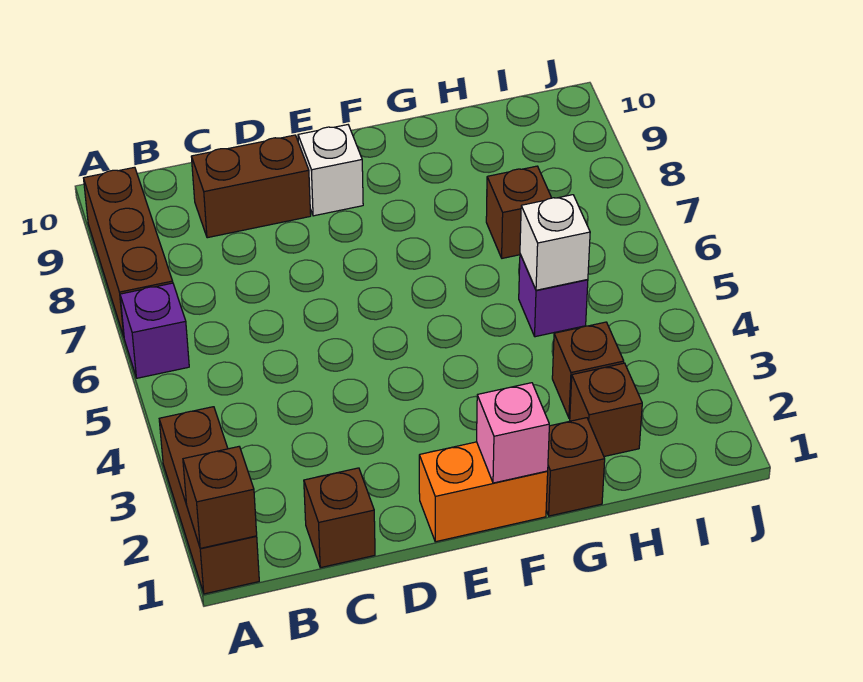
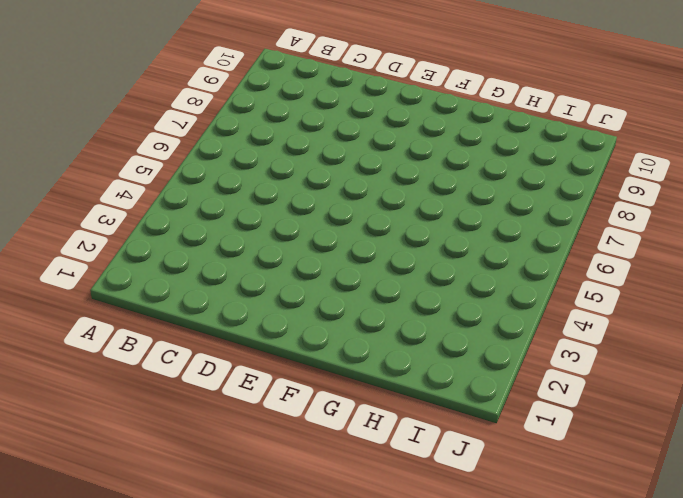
none -> brown 1x3 brick [159,407,259,594]
none -> purple 1x1 brick [120,283,189,378]
none -> brown 1x3 brick [84,167,173,336]

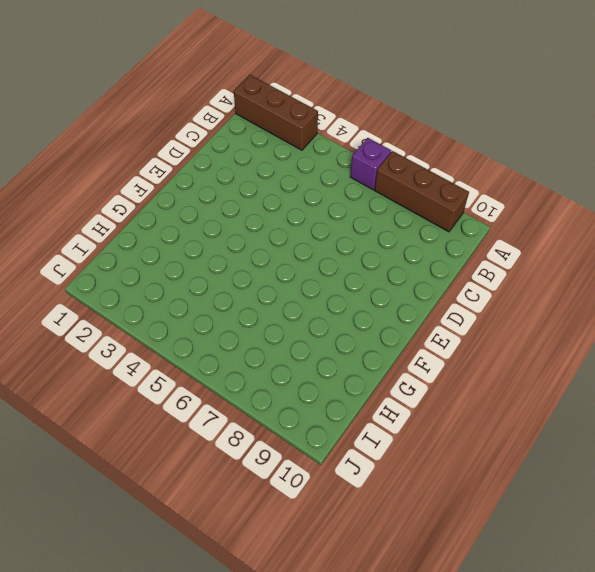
none -> brown 1x1 brick [304,468,375,568]
none -> brown 1x2 brick [191,135,311,238]
none -> orange 1x2 brick [419,442,548,542]

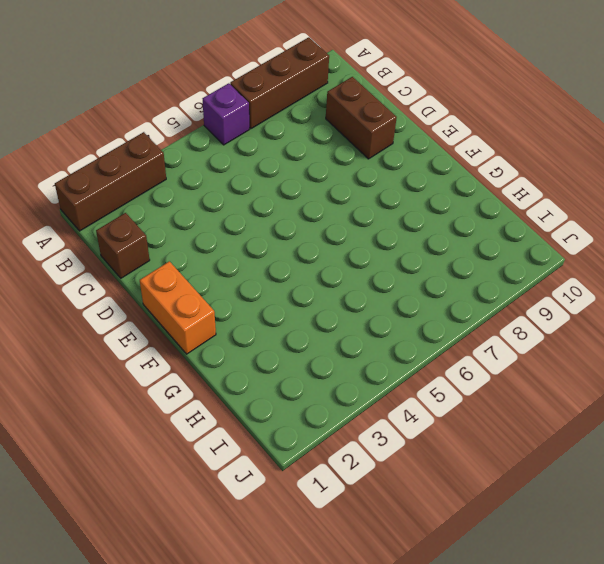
none -> white 1x1 brick [298,125,363,216]
none -> brown 1x1 brick [546,418,605,516]
none -> brown 1x1 brick [570,363,642,456]

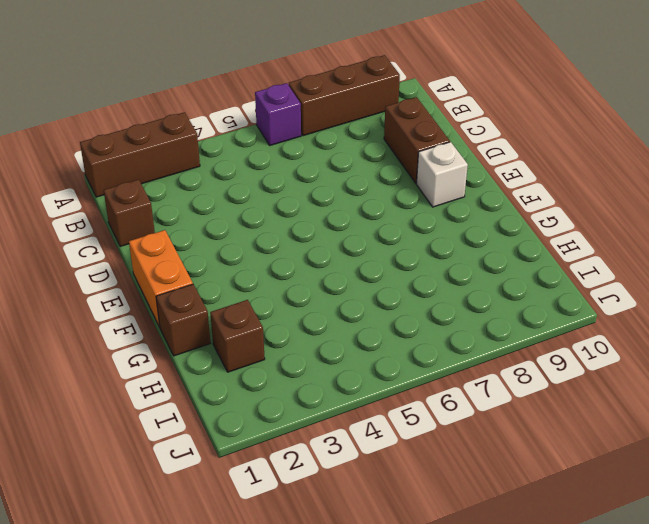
none -> brown 1x1 brick [552,322,624,418]
none -> purple 1x1 brick [519,254,588,337]
none -> brown 1x1 brick [486,166,551,258]

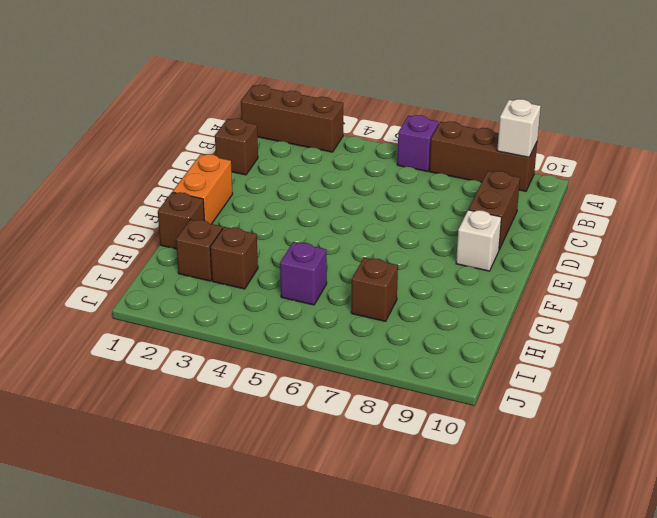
white 1x1 brick [497,99,541,157] -> white 1x1 brick moved to [520,195,590,290]
none -> brown 1x1 brick [183,447,257,548]
none -> pink 1x1 brick [477,383,549,483]

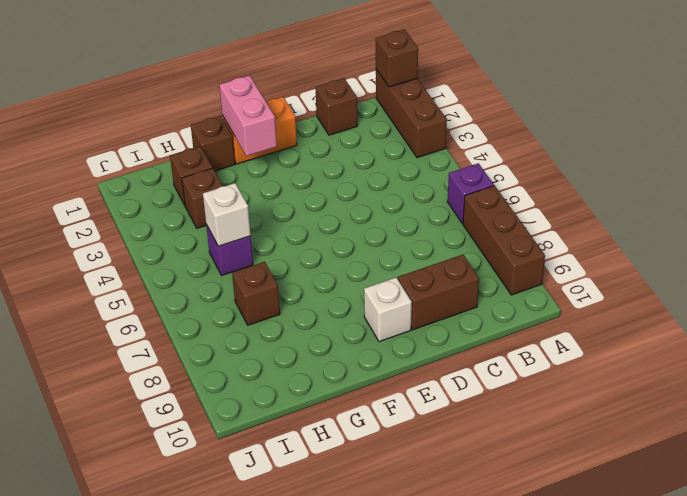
pink 1x2 brick [219,75,277,156] -> pink 1x1 brick [477,383,549,483]

